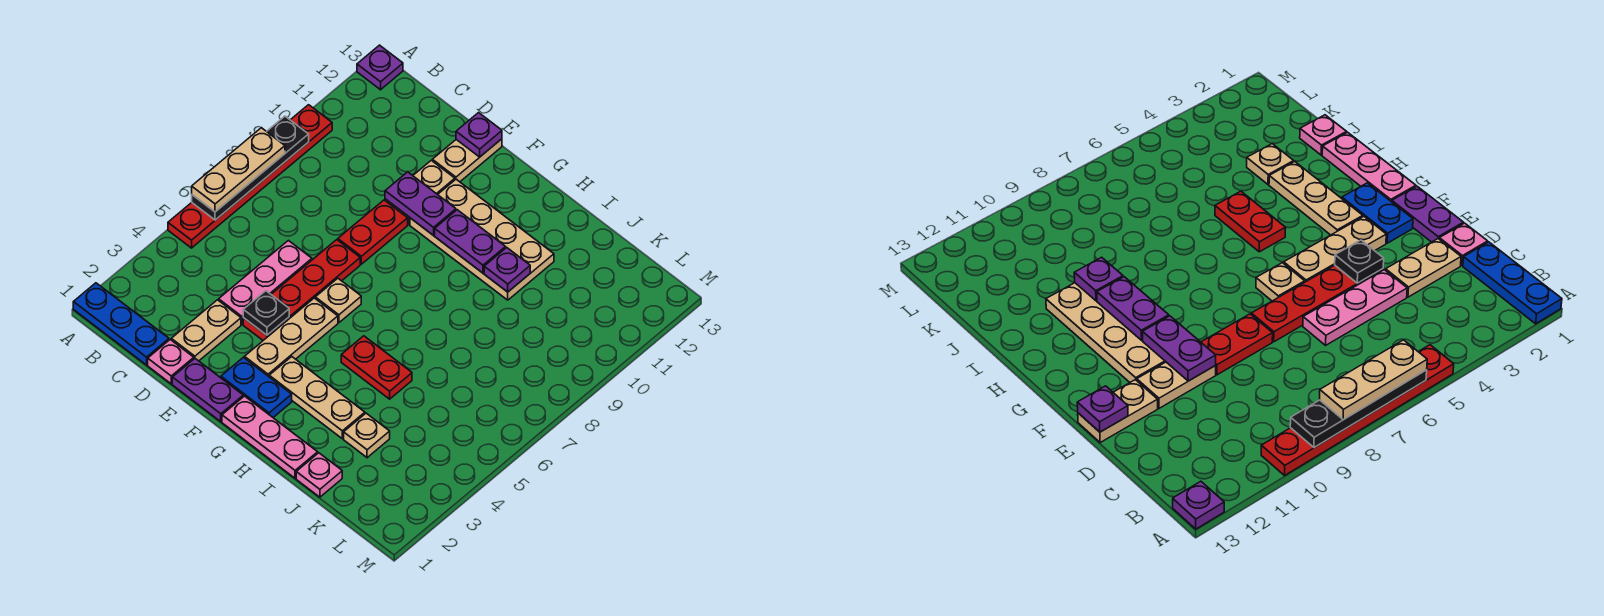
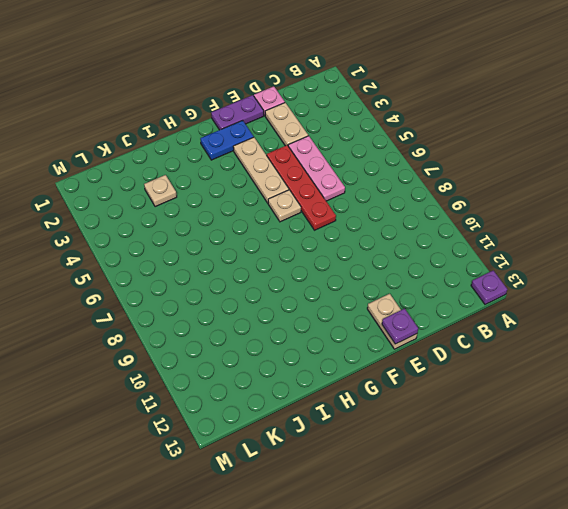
none -> blue 1x3 plate [73,283,169,365]
none -> red 1x6 plate [168,105,332,248]
none -> red 1x2 plate [338,200,408,264]

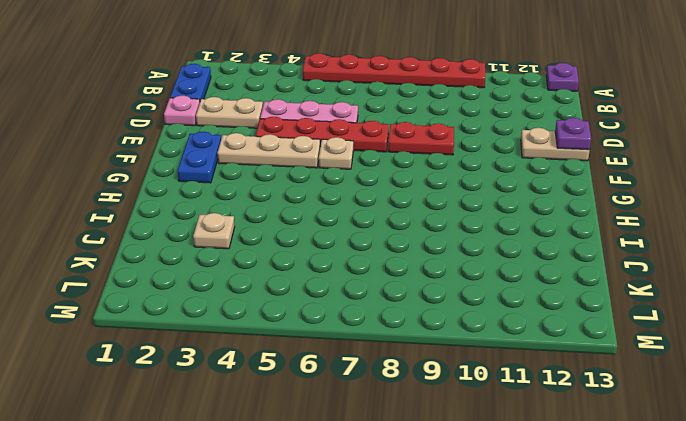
blue 1x2 plate [170,64,211,101] -> blue 1x3 plate [73,283,169,365]
none -> purple 1x2 plate [172,359,243,422]
none -> tan 1x2 plate [385,160,455,224]
none -> tan 2x4 plate [410,179,554,300]

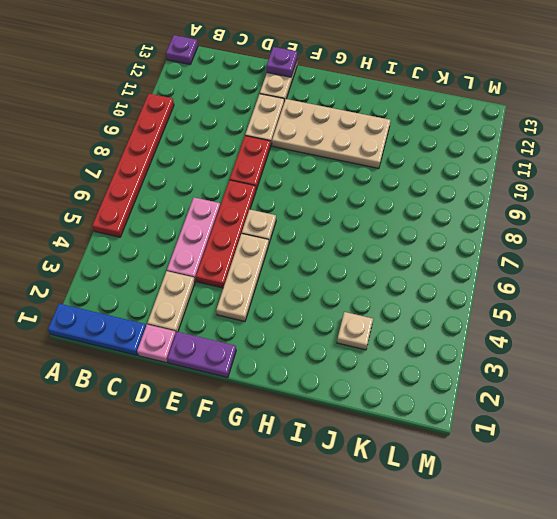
none -> blue 1x2 plate [221,357,292,417]
none -> pink 1x3 plate [222,396,318,478]
none -> tan 1x3 plate [269,357,365,439]

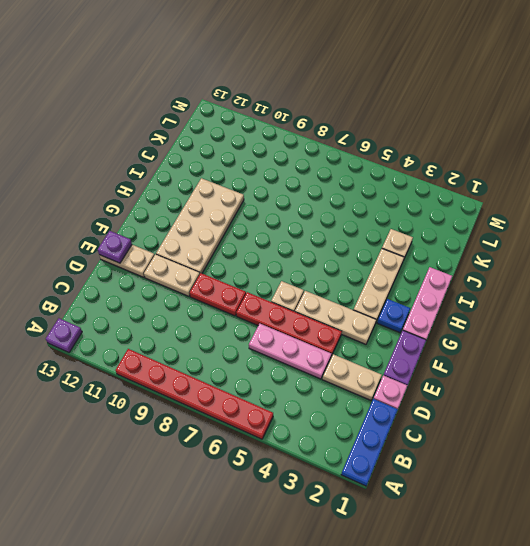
blue 1x1 plate [377,299,410,333] -> blue 1x2 plate [221,357,292,417]
none -> red 1x2 plate [341,336,412,399]
none -> pink 1x1 plate [296,453,342,497]
none -> black 1x4 plate [192,116,309,220]

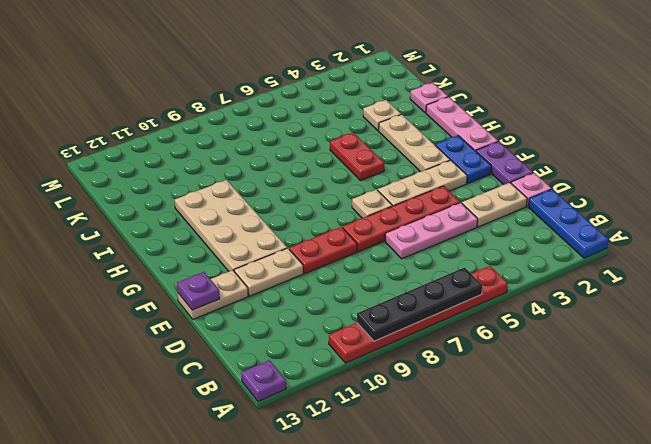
none -> black 1x1 plate [243,291,289,335]
none -> purple 1x2 plate [385,172,456,236]
none -> purple 1x2 plate [435,210,506,273]

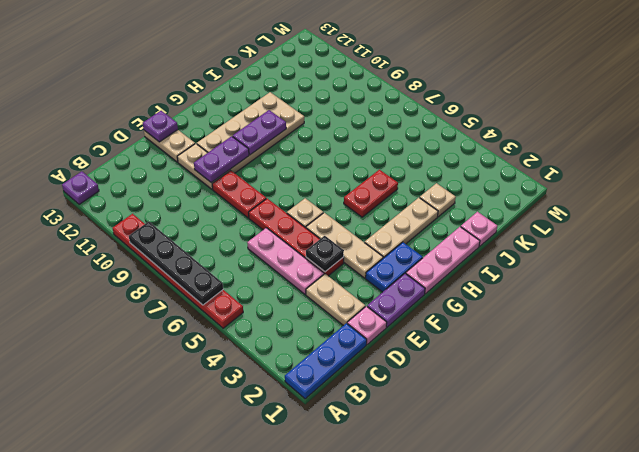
none -> purple 1x1 plate [484,248,530,292]
none -> tan 1x3 plate [192,128,285,212]

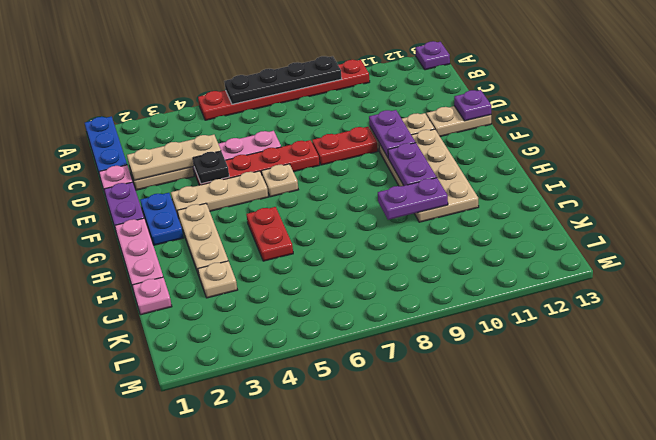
tan 1x3 plate [127,135,221,181] -> tan 1x3 plate moved to [192,128,285,212]
purple 1x2 plate [378,178,448,220] -> purple 1x1 plate [484,248,530,292]

